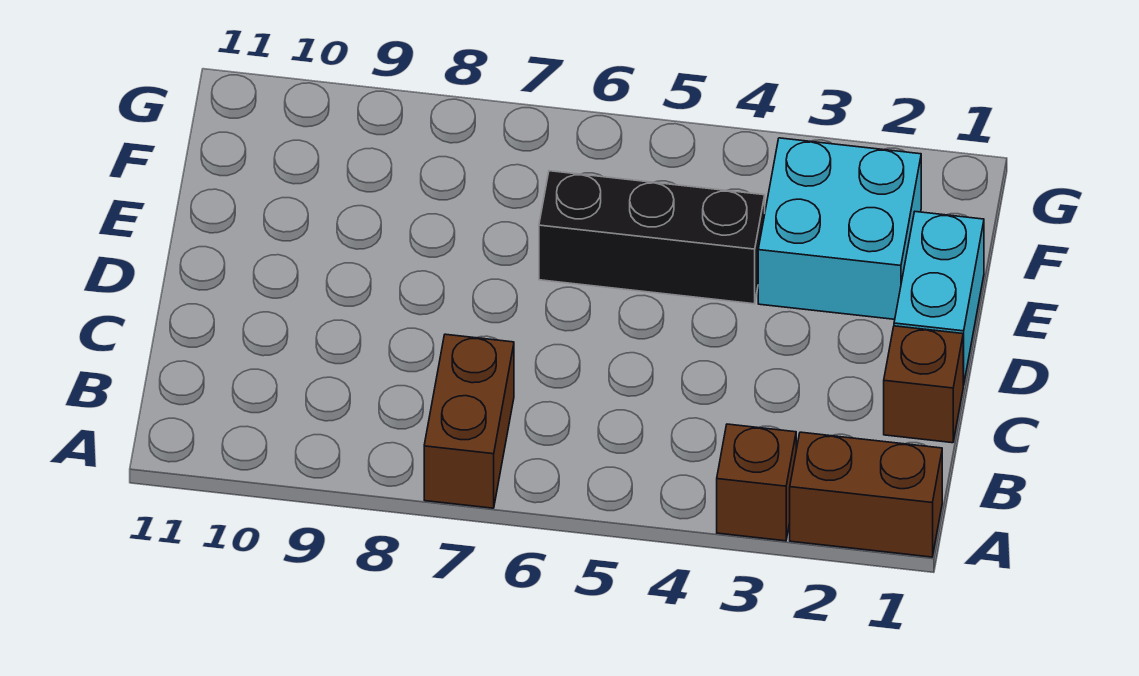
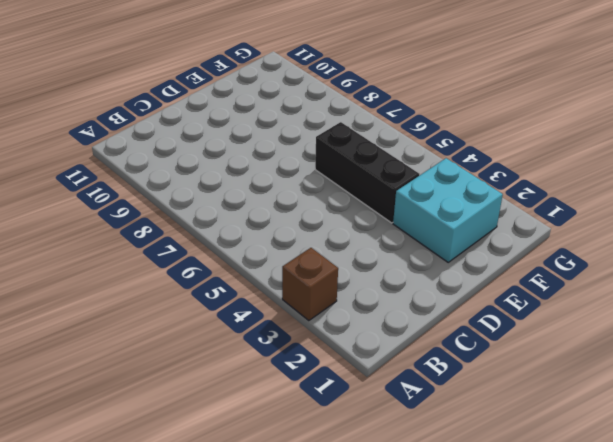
none -> brown 1x2 brick [790,432,942,557]
none -> brown 1x2 brick [424,334,514,508]

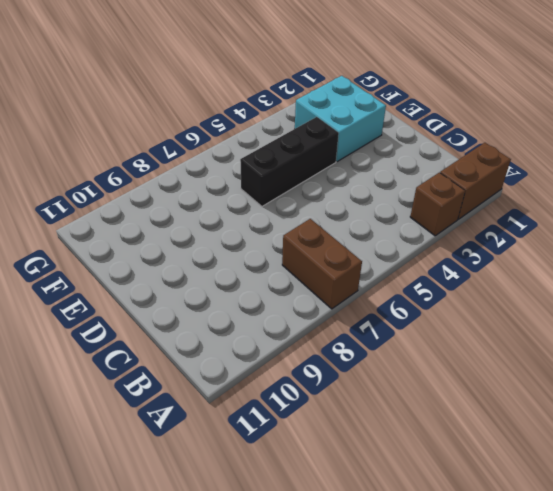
none -> brown 1x1 brick [884,326,963,443]
none -> cyan 1x2 brick [894,212,984,385]

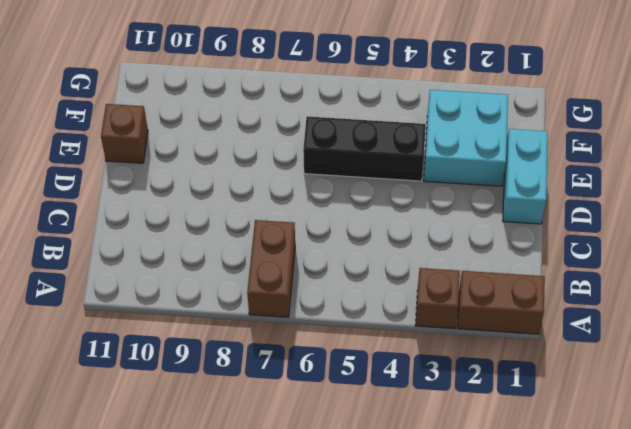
brown 1x1 brick [101,104,148,163] -> brown 1x1 brick moved to [884,326,963,443]

